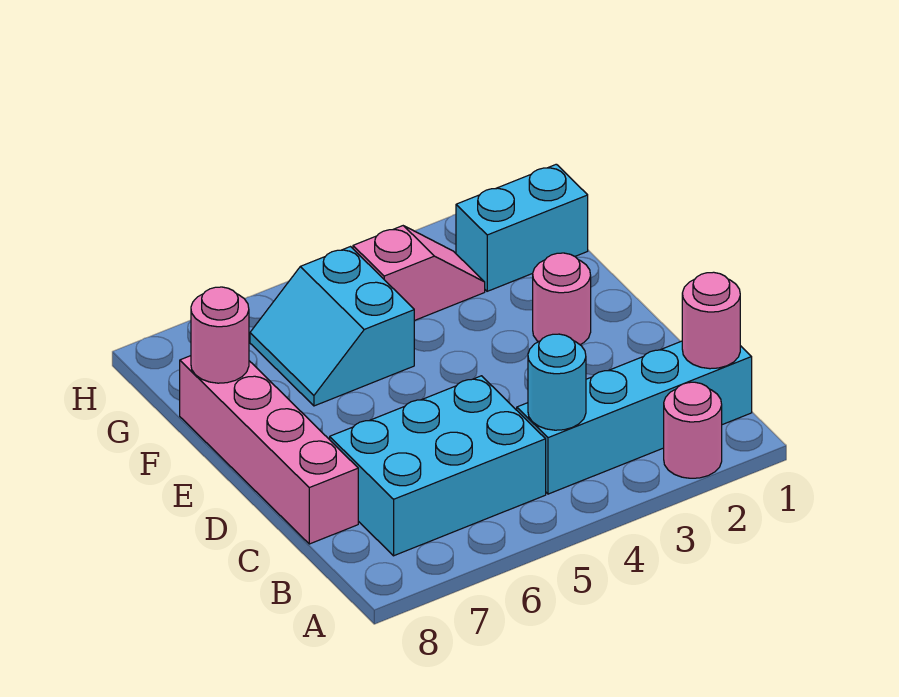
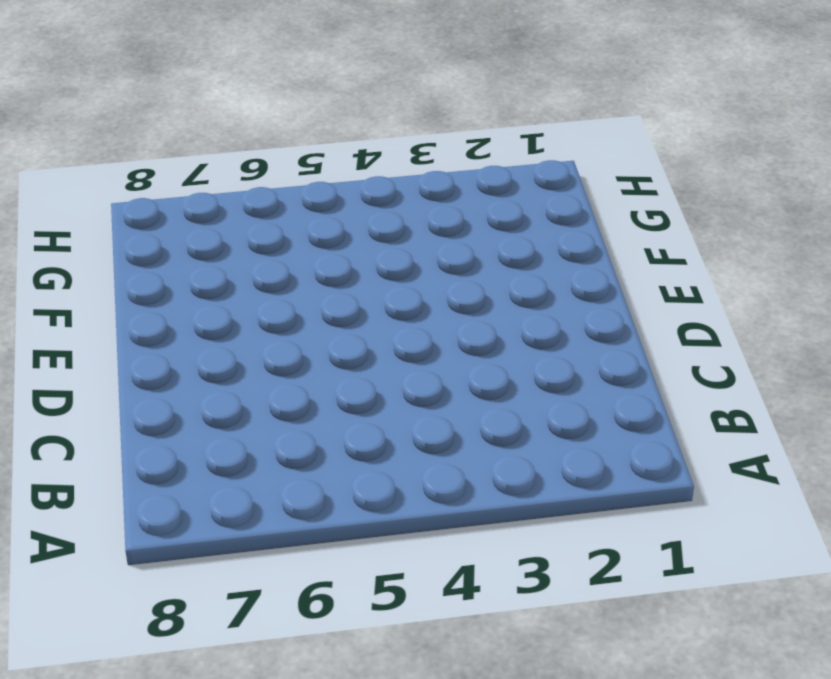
none -> pink 1x1 round brick [664,382,722,478]
none -> cyan 1x4 brick [517,341,752,494]

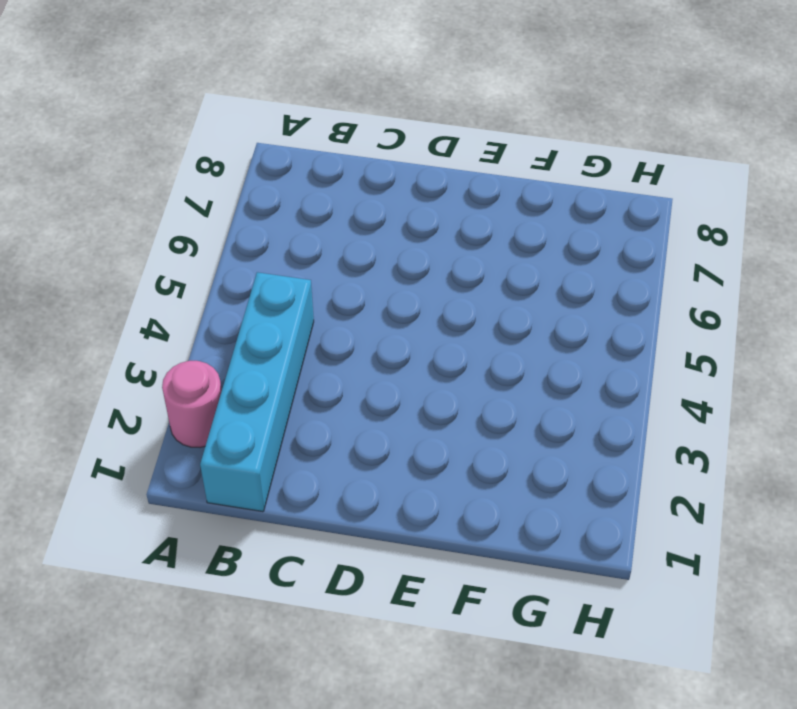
none -> cyan 2x3 brick [330,376,546,556]
none -> pink 1x4 brick [180,356,358,544]

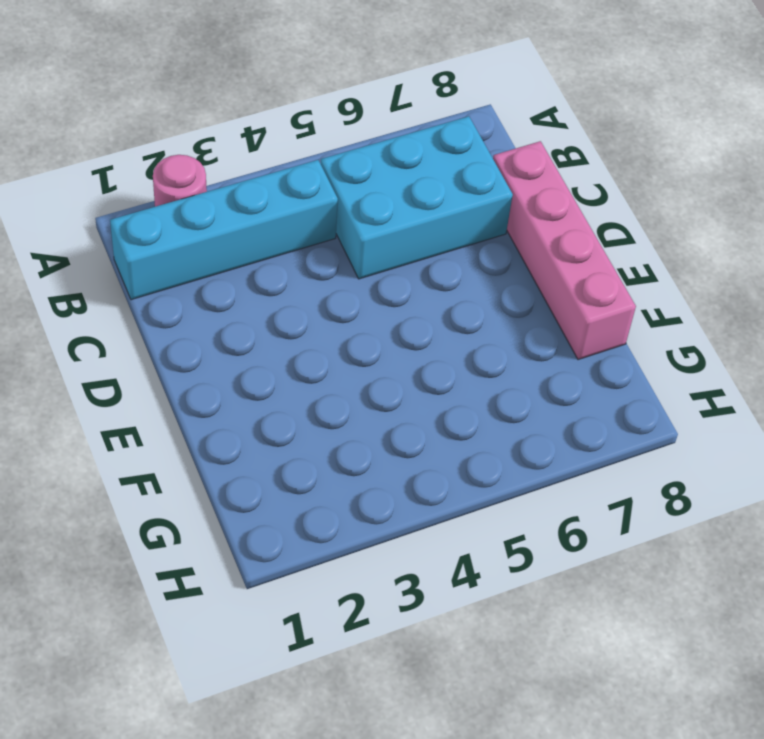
none -> pink 1x1 round brick [533,253,591,345]
none -> cyan 2x2 slope [250,247,414,406]

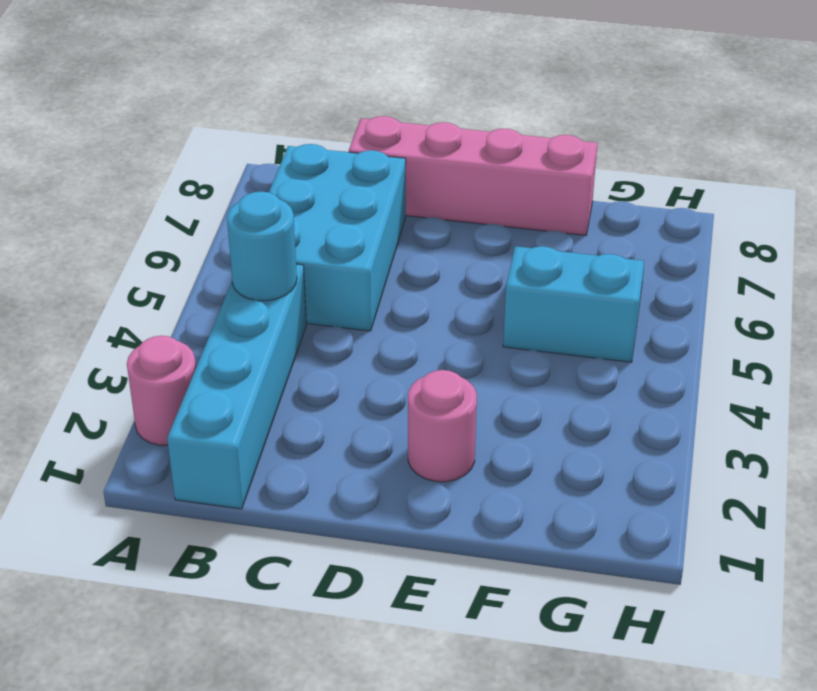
none -> cyan 1x2 brick [456,164,588,291]
none -> pink 1x2 slope [353,226,485,321]

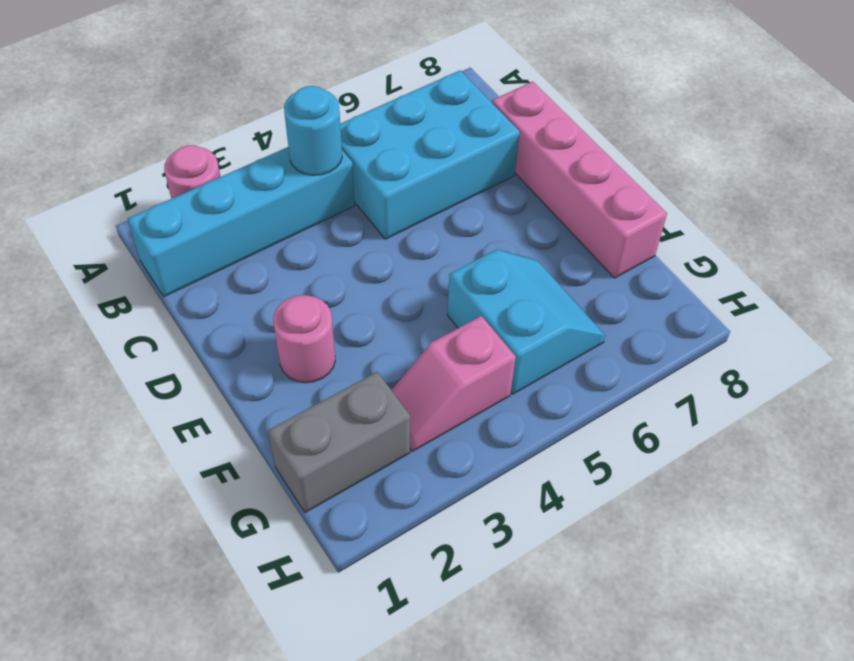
grey 1x2 brick [268,372,410,513] -> cyan 1x2 brick [456,164,588,291]
none -> pink 1x1 round brick [682,272,740,369]
none -> pink 1x1 round brick [191,287,249,383]

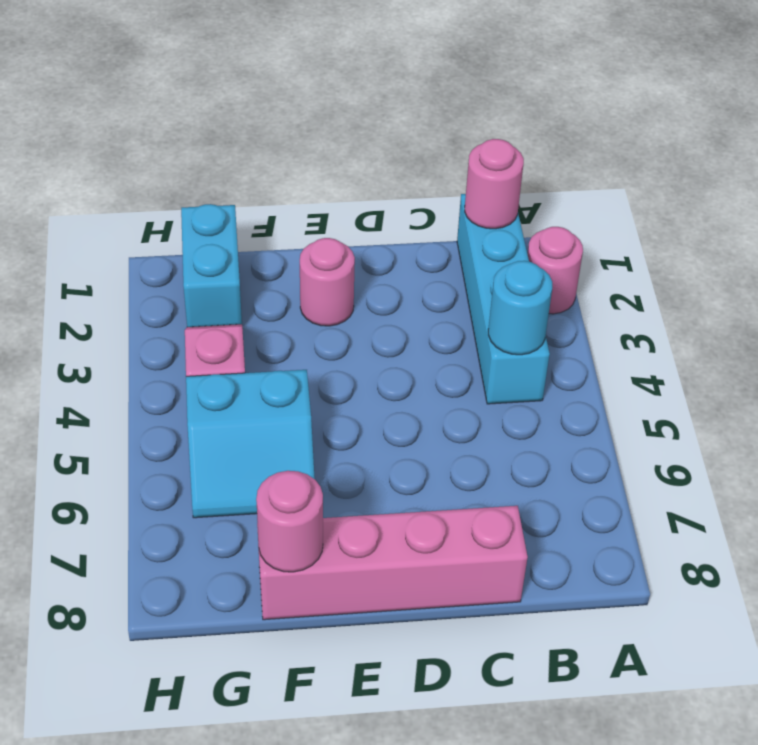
none -> cyan 2x3 brick [330,376,546,556]

